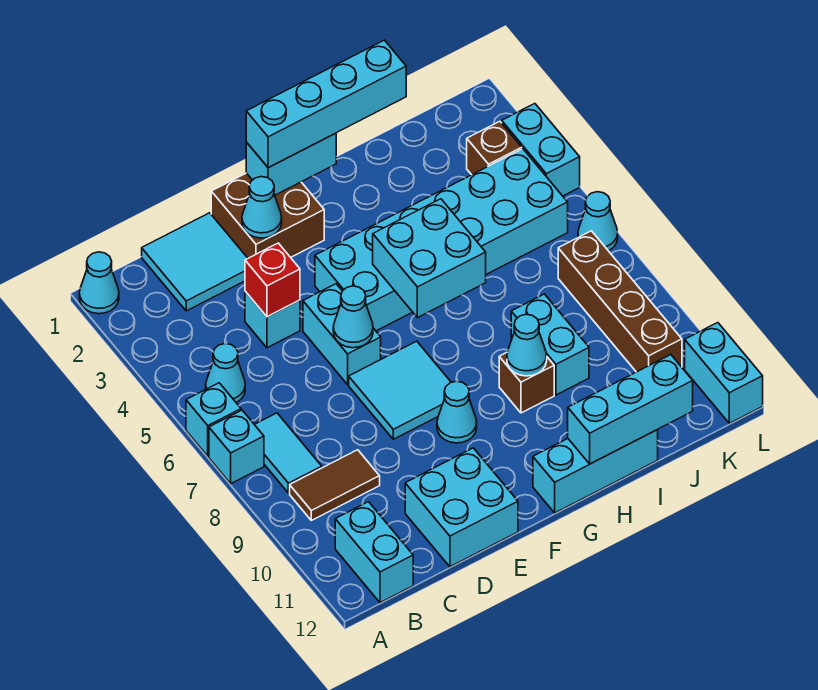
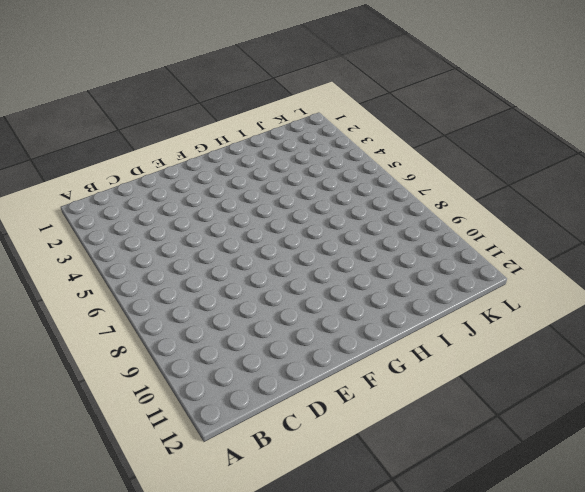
none -> cyan 1x1 cone [79,252,119,314]
none -> cyan 1x1 brick [186,383,241,456]
none -> cyan 1x1 brick [209,410,264,483]
none -> cyan 1x1 cone [206,344,245,403]

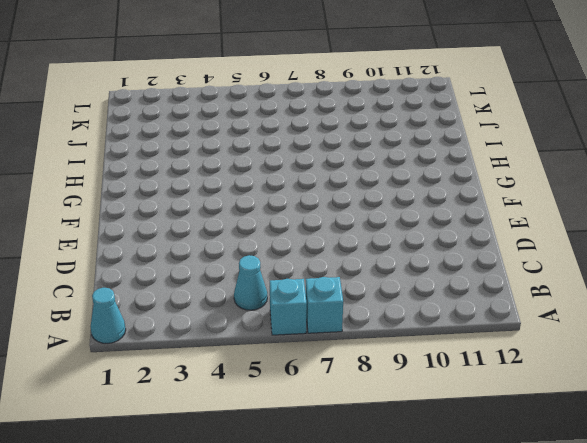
none -> cyan 1x2 tile [254,413,322,493]
none -> brown 1x2 tile [290,450,380,520]
none -> cyan 1x2 brick [335,502,413,603]
none -> cyan 2x2 tile [142,213,248,311]

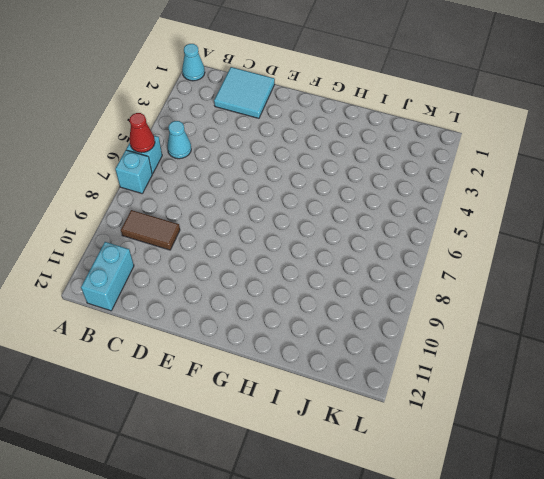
red 1x1 cone [129,113,155,153] -> none
none -> cyan 1x2 tile [254,413,322,493]
none -> cyan 1x1 brick [245,291,300,348]
none -> cyan 2x2 brick [405,448,518,567]
none -> brown 2x2 brick [211,173,324,258]

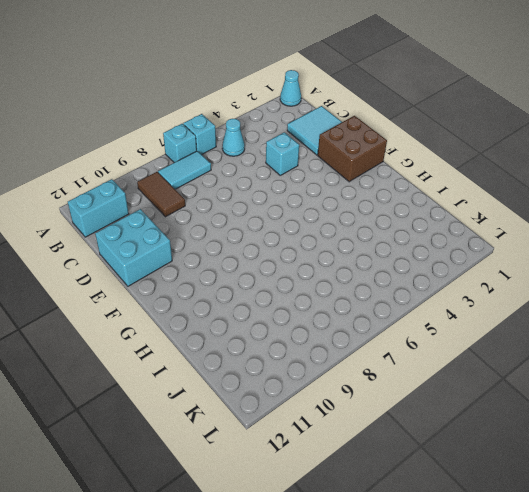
none -> cyan 1x2 brick [303,284,381,384]
none -> cyan 2x2 tile [349,341,451,439]
none -> cyan 2x6 brick [315,149,568,331]
none -> cyan 1x1 cone [437,381,477,443]

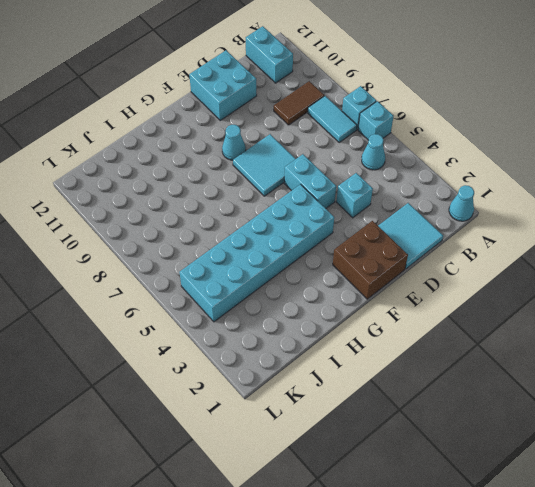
none -> cyan 1x3 brick [533,430,658,513]
none -> brown 1x1 brick [499,353,554,413]
none -> cyan 1x2 brick [511,294,589,395]
none -> brown 1x1 brick [467,121,522,175]

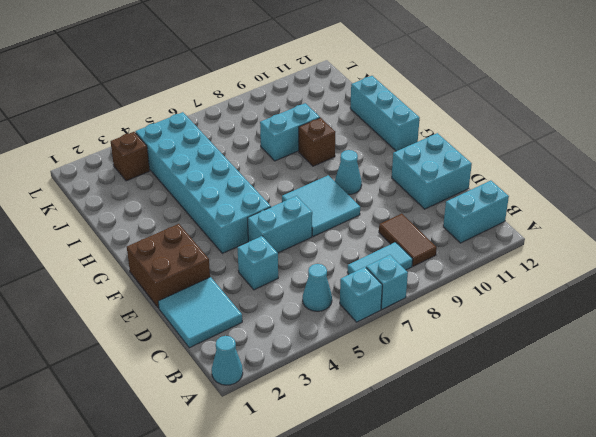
none -> brown 1x4 brick [558,231,682,372]
none -> cyan 1x2 brick [502,104,580,196]
none -> cyan 1x1 cone [578,192,618,251]
none -> cyan 1x2 brick [685,323,763,423]

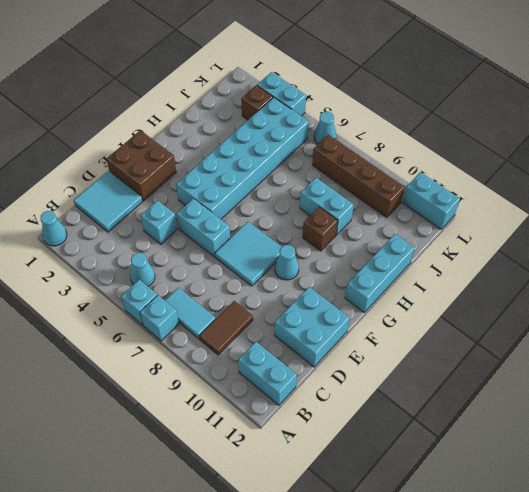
none -> red 1x1 brick [245,243,300,317]
none -> cyan 1x1 cone [242,177,282,238]
none -> cyan 1x1 cone [333,286,373,348]
none -> cyan 1x2 brick [246,133,336,195]

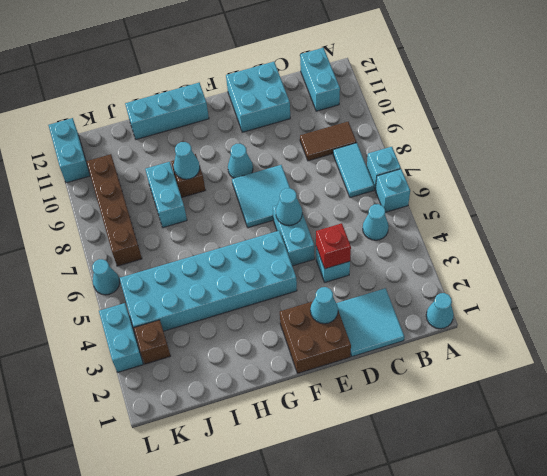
none -> cyan 1x2 brick [246,133,336,195]
none -> cyan 2x2 brick [373,199,486,318]
none -> cyan 1x3 brick [568,355,693,464]
none -> cyan 1x4 brick [246,40,406,168]

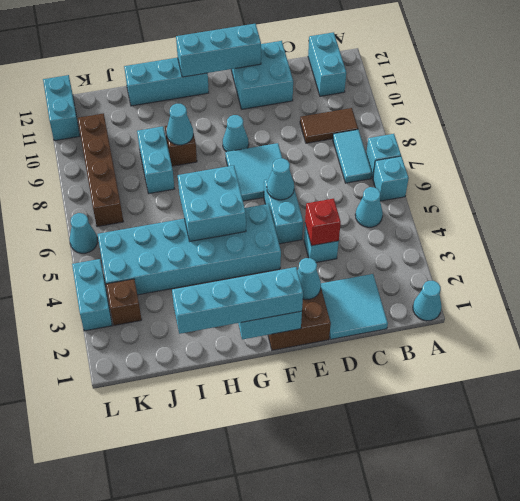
cyan 1x3 brick [176,24,261,77] -> cyan 1x3 brick moved to [568,355,693,464]

